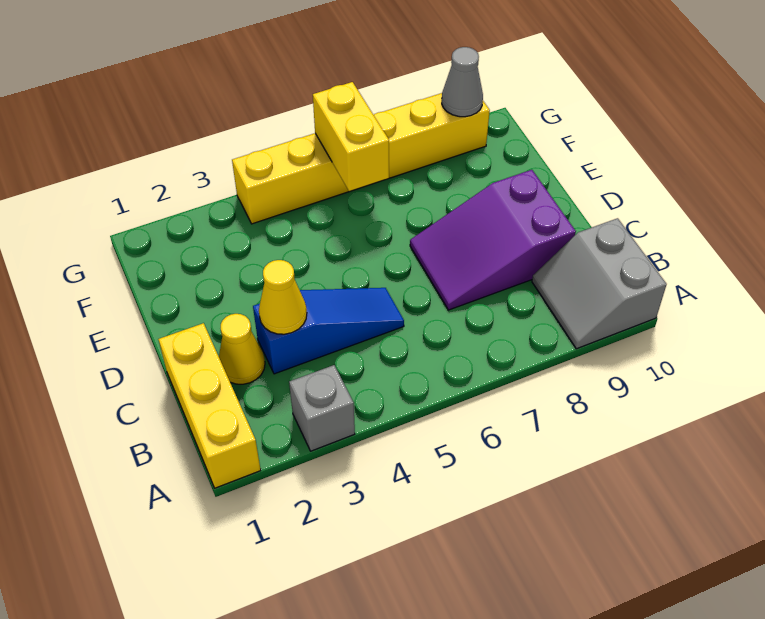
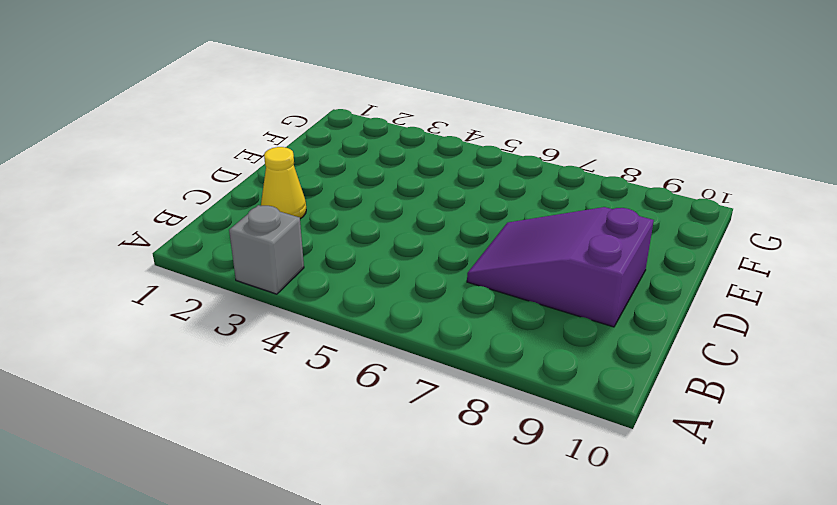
none -> yellow 1x3 brick [158,323,261,488]
none -> grey 2x2 slope [532,218,667,349]

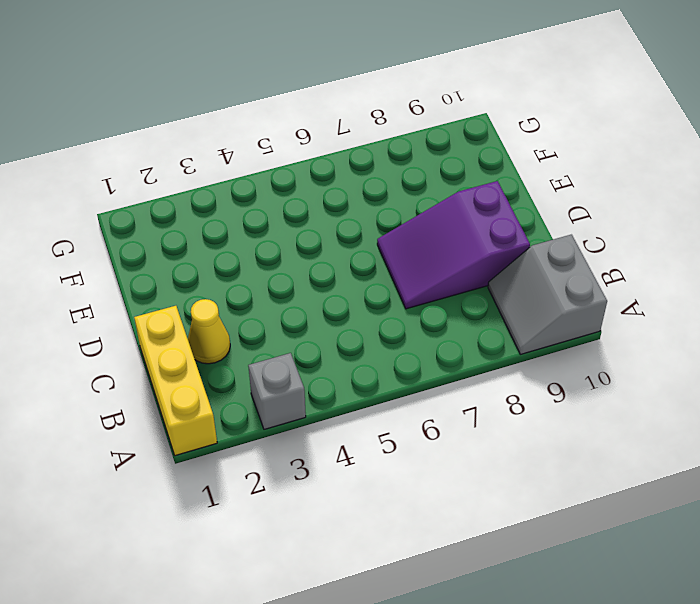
none -> blue 1x3 slope [253,288,404,374]
none -> yellow 1x6 brick [232,93,490,224]

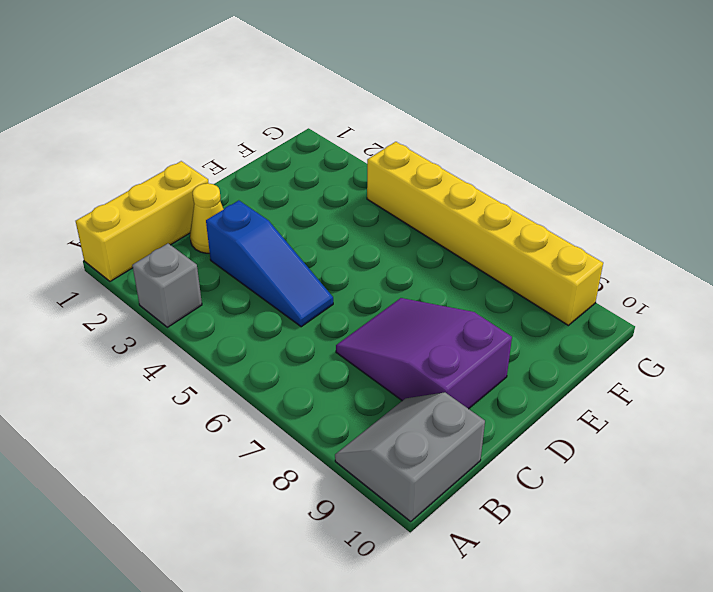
none -> yellow 1x1 cone [259,260,307,334]
none -> yellow 1x2 brick [313,82,389,191]

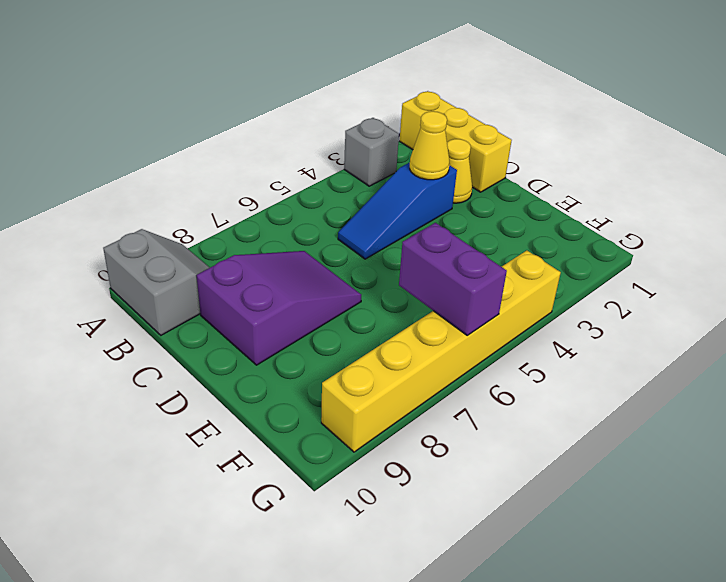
purple 1x2 brick [399,223,507,336] -> yellow 1x2 brick [313,82,389,191]
none -> grey 1x1 cone [442,47,483,117]

